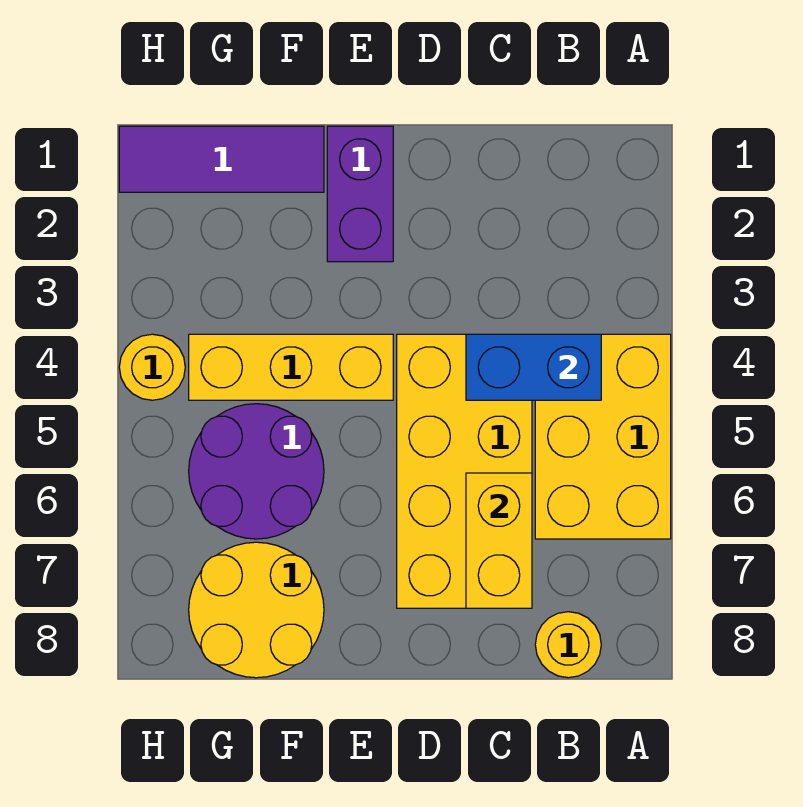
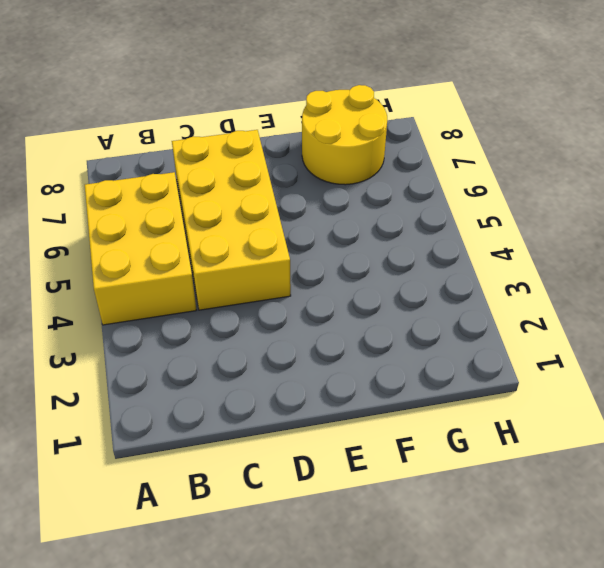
none -> yellow 1x1 round brick [535,612,601,678]
none -> purple 1x2 brick [327,126,393,262]

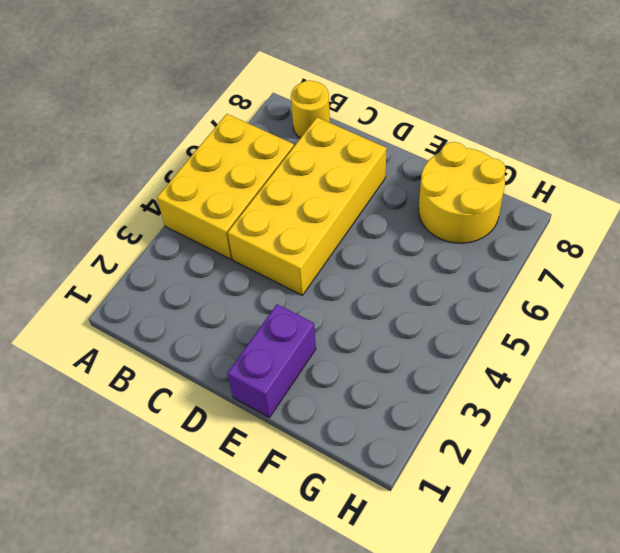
none -> yellow 1x3 brick [189,334,393,400]
none -> purple 1x3 tile [119,126,324,192]

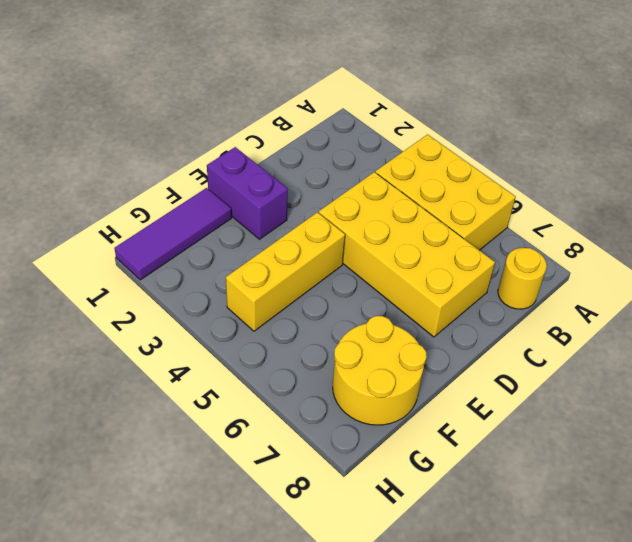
none -> purple 2x2 round brick [189,404,324,539]
none -> yellow 1x1 round brick [119,334,185,400]

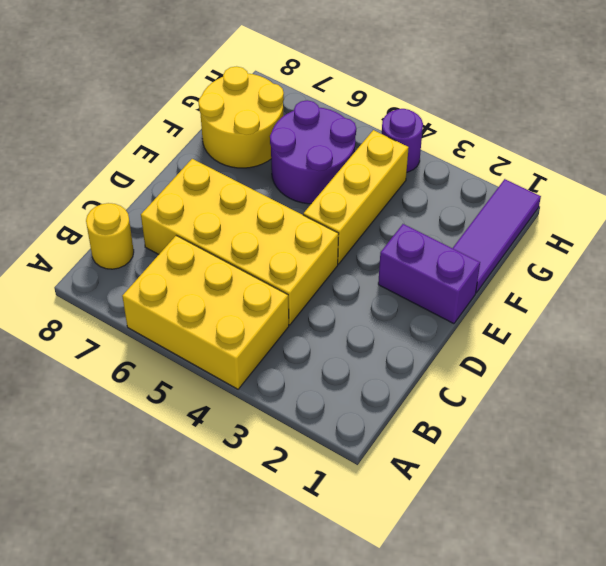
purple 1x1 round brick [382,109,423,172] -> yellow 1x1 round brick [119,334,185,400]
none -> blue 1x2 brick [466,334,601,400]
none -> yellow 1x2 brick [466,473,532,608]

